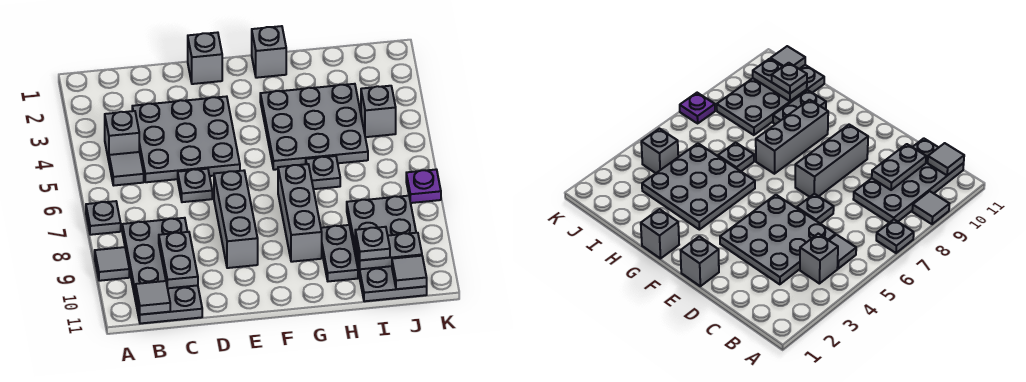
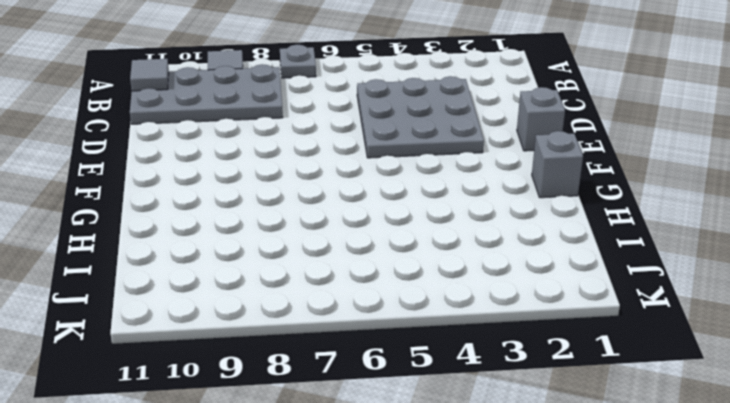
none -> grey 1x1 brick [105,111,139,161]
none -> grey 1x1 tile [109,152,144,185]
none -> grey 1x1 plate [178,169,212,202]

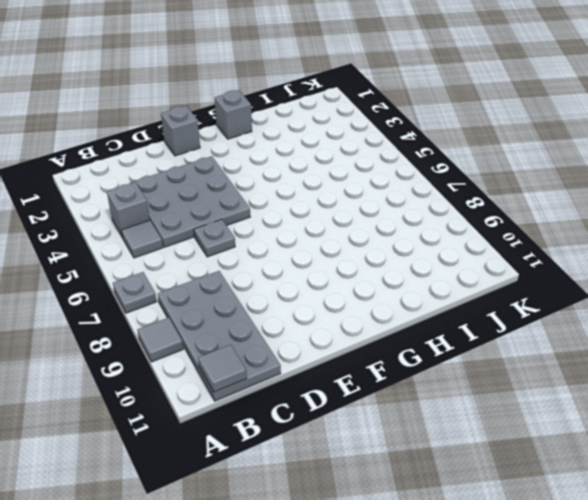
none -> grey 1x3 brick [214,171,258,268]
none -> grey 3x3 plate [260,84,368,170]
none -> grey 1x3 brick [278,164,322,262]

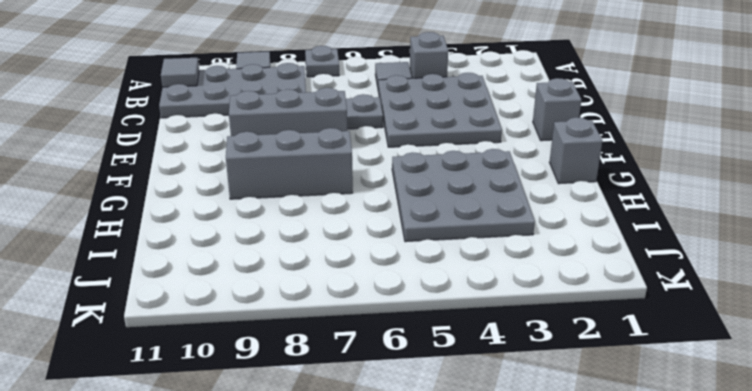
none -> grey 1x1 plate [306,156,340,189]
none -> grey 1x2 plate [321,225,358,281]
none -> grey 2x4 plate [347,196,427,301]

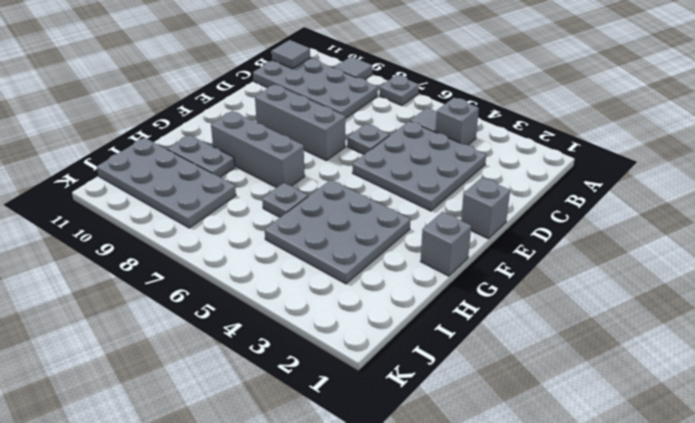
none -> grey 1x1 brick [361,86,396,137]
none -> purple 1x1 plate [406,170,441,203]
none -> grey 1x2 plate [159,232,198,288]

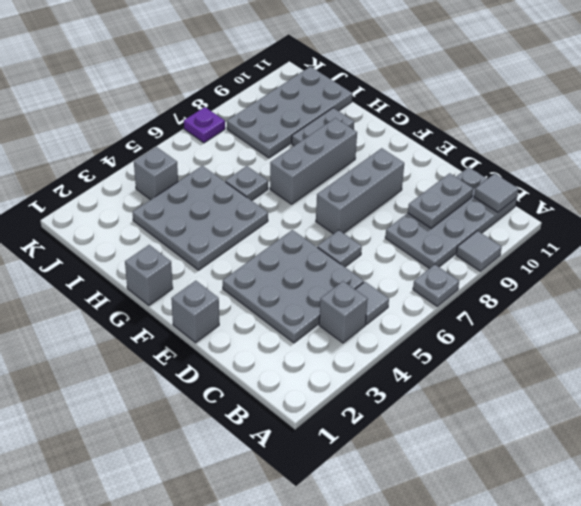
none -> grey 1x2 plate [355,233,422,269]
none -> grey 1x1 tile [392,256,427,289]
none -> grey 1x1 plate [355,227,390,260]

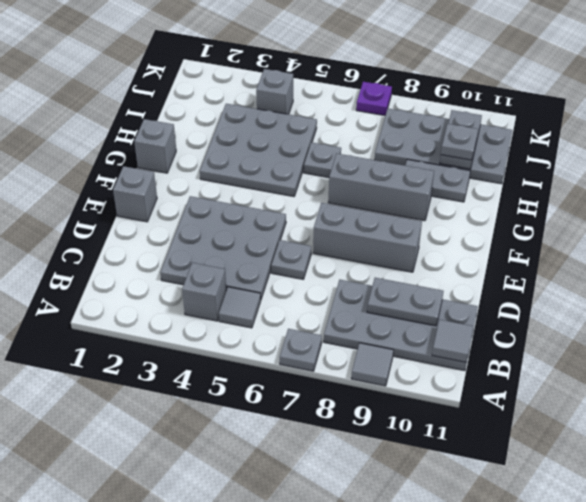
none -> grey 1x1 tile [392,256,427,289]

